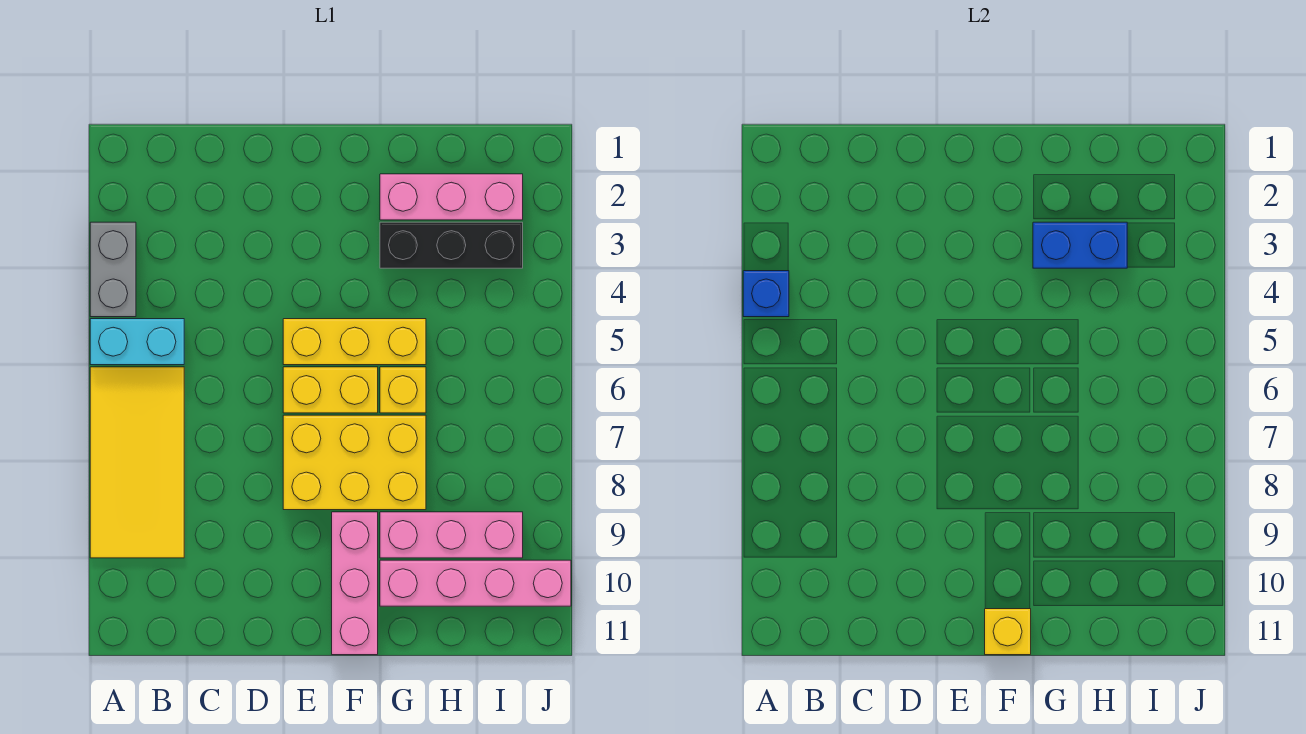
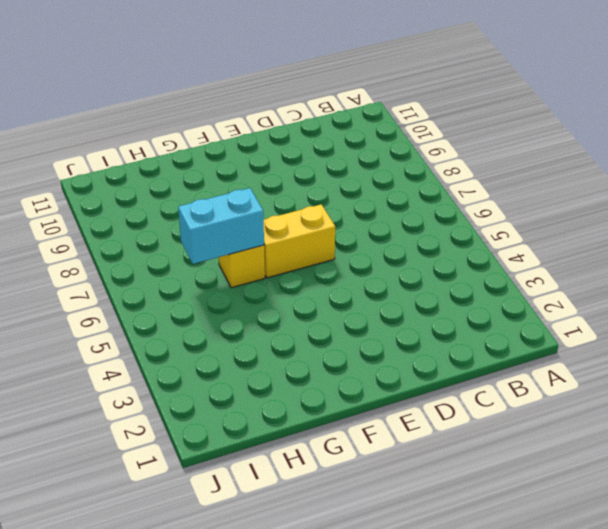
cyan 1x2 brick [178,188,264,264] -> cyan 1x2 brick moved to [90,319,184,365]
none -> grey 1x2 brick [90,222,136,317]
none -> yellow 2x4 tile [90,367,184,558]
none -> yellow 1x3 brick [283,319,426,365]

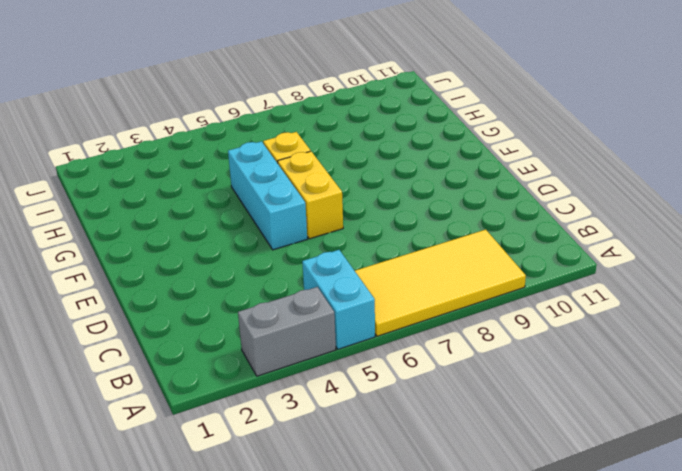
cyan 1x3 brick [228,141,307,250] -> yellow 1x3 brick [283,319,426,365]
none -> yellow 2x3 brick [283,415,426,510]
none -> pink 1x3 brick [332,512,378,655]
none -> pink 1x3 brick [380,174,523,220]

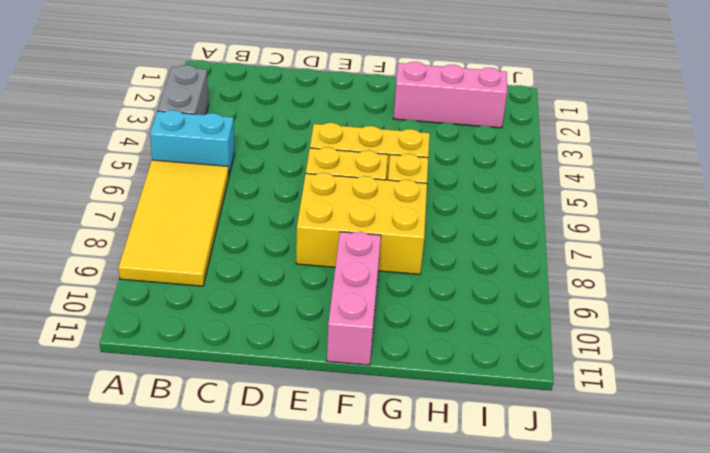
none -> black 1x3 brick [380,222,523,268]
none -> pink 1x3 brick [380,512,523,558]
none -> pink 1x4 brick [380,560,571,606]

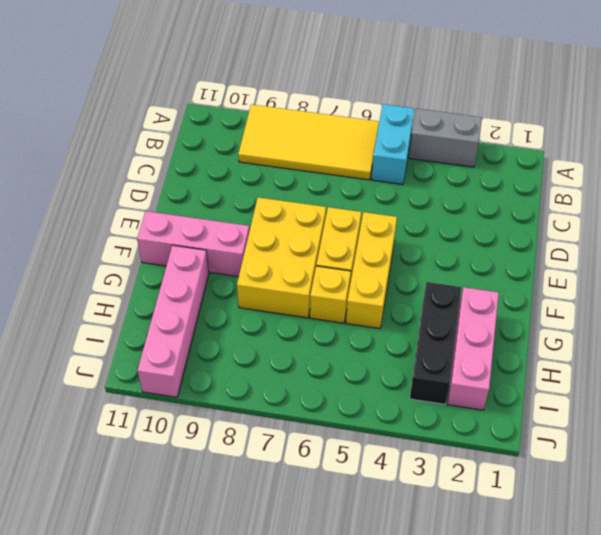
none -> pink 1x3 brick [380,512,523,558]
none -> blue 1x1 brick [743,271,789,317]
none -> yellow 1x1 brick [985,609,1031,655]

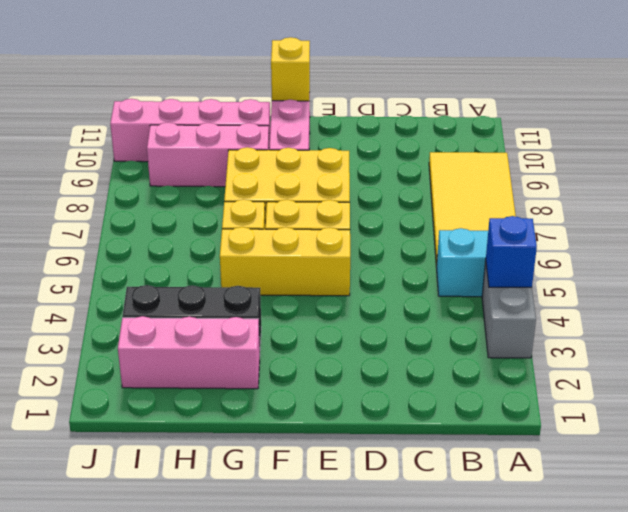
none -> blue 1x2 brick [1033,222,1127,268]

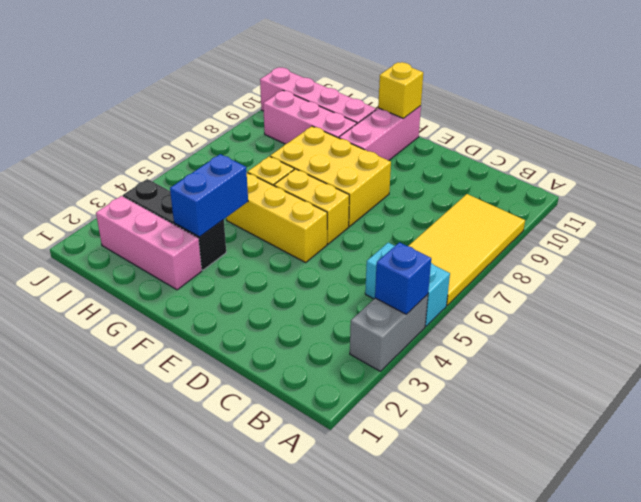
blue 1x2 brick [170,154,248,237] -> blue 1x2 brick turned to [1033,222,1127,268]

